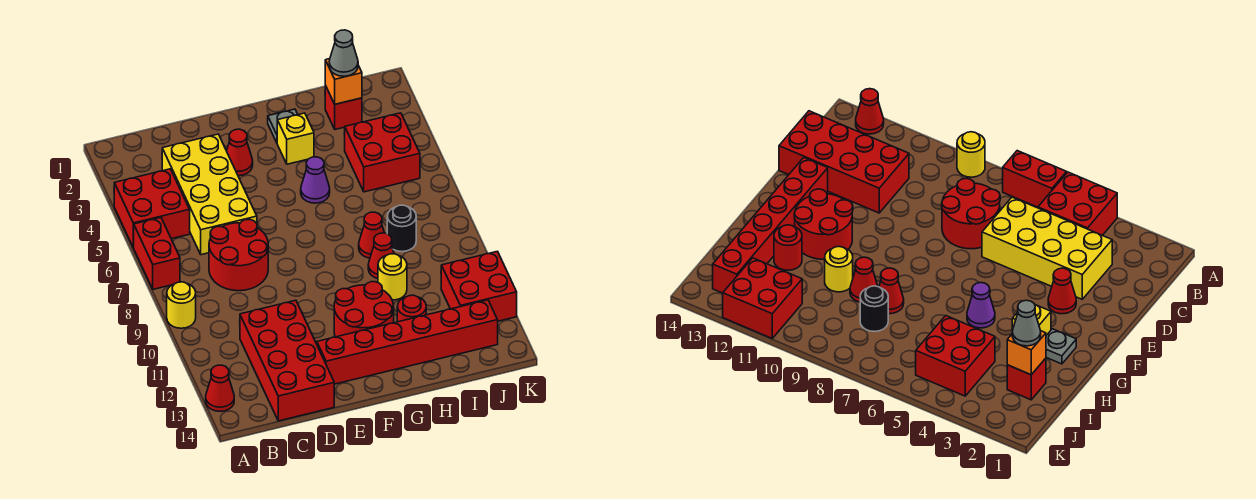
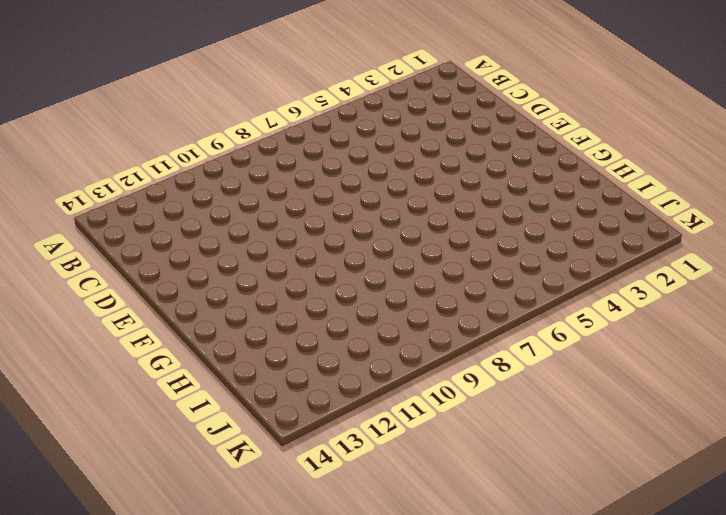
none -> red 2x2 brick [114,169,190,248]
none -> red 1x2 brick [134,218,180,289]
none -> yellow 1x1 round brick [167,282,196,328]

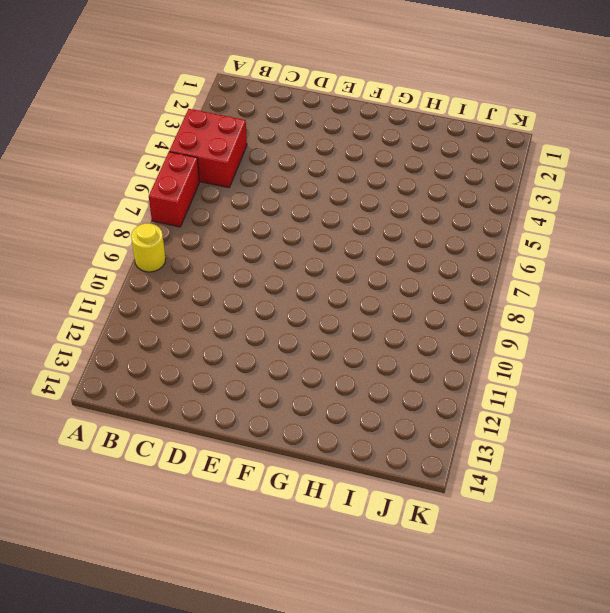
none -> red 1x1 cone [206,365,234,411]
none -> yellow 2x4 brick [162,134,257,255]
none -> red 2x2 round brick [209,220,268,291]

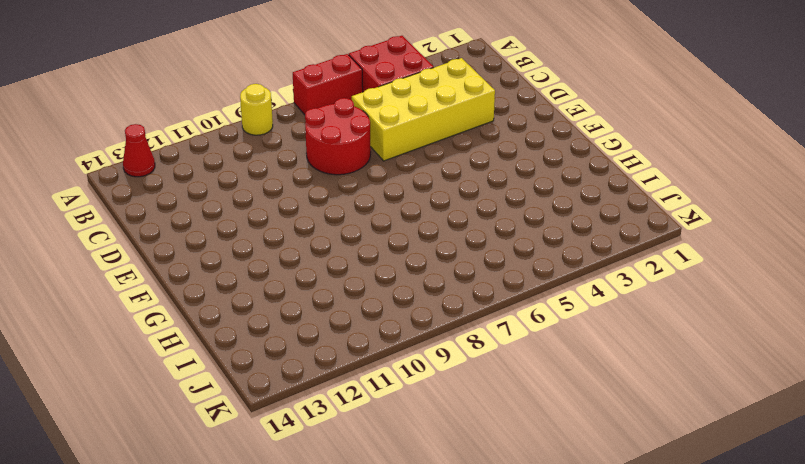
none -> red 2x4 brick [240,300,334,421]
none -> red 1x1 cone [227,129,253,176]
none -> red 1x6 brick [317,300,498,384]

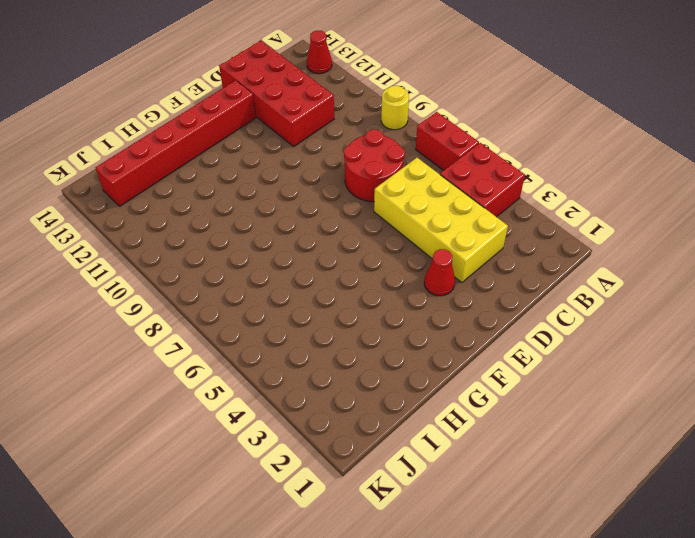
none -> red 2x2 round brick [334,282,394,337]
none -> grey 1x1 plate [268,109,298,143]
none -> yellow 1x1 brick [277,113,314,164]

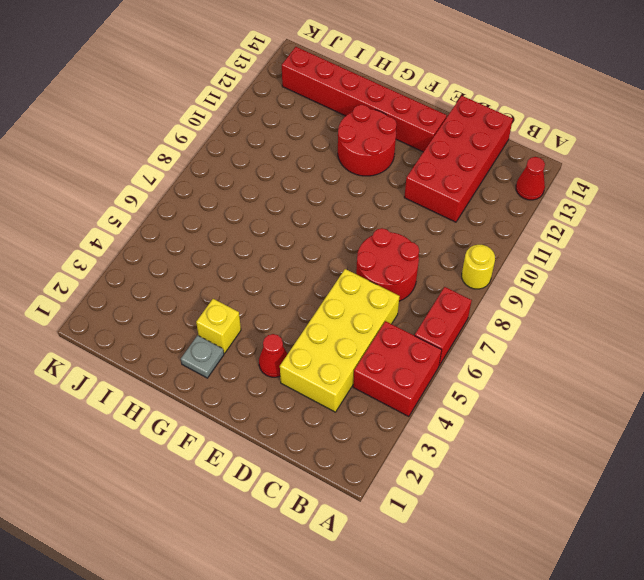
none -> purple 1x1 cone [301,157,330,203]
none -> red 1x1 cone [359,212,384,258]
none -> red 1x1 cone [368,233,394,279]

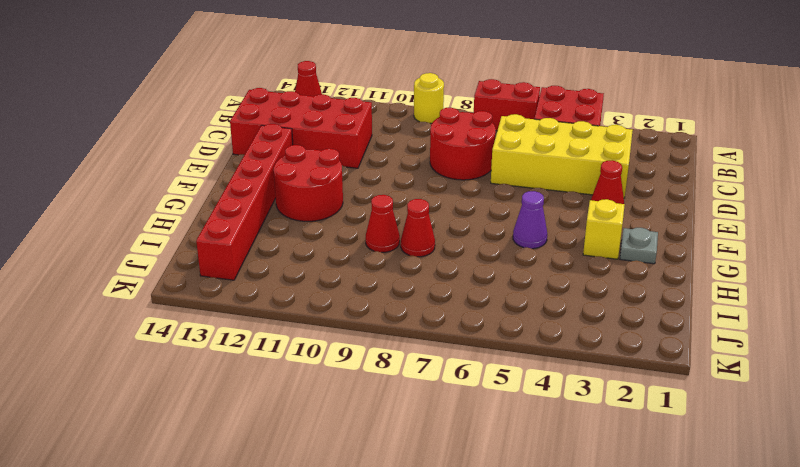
none -> yellow 1x1 round brick [378,254,407,300]
none -> red 1x1 round brick [397,295,426,322]
none -> red 1x1 brick [325,85,362,129]

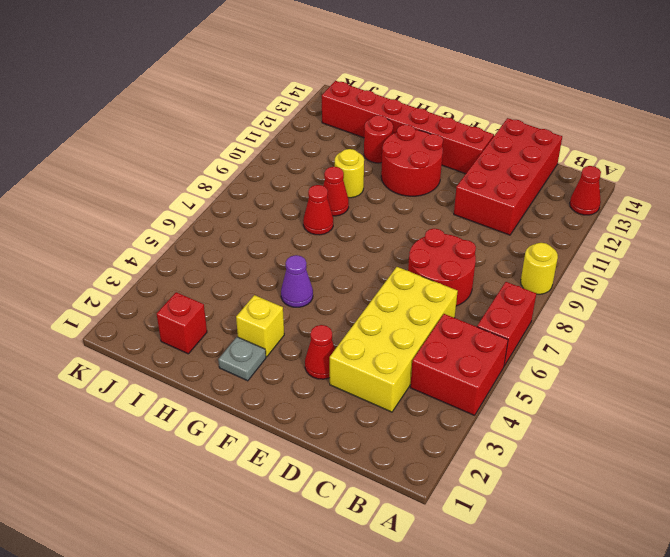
none -> red 2x2 brick [345,113,420,192]
none -> black 1x1 round brick [387,205,416,252]
none -> red 2x2 brick [441,251,517,321]

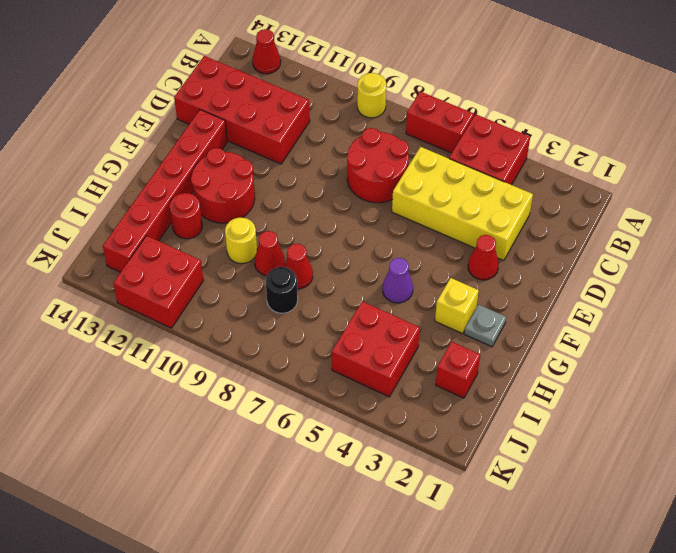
none -> orange 1x1 brick [325,59,362,104]
none -> grey 1x1 cone [329,30,358,76]

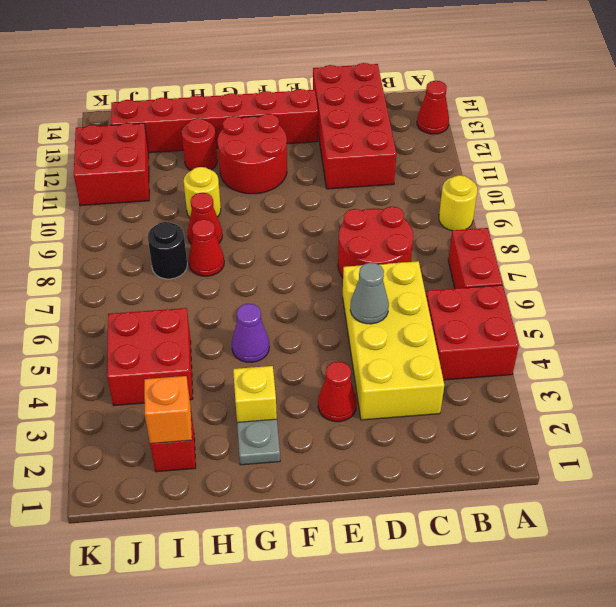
grey 1x1 cone [350,263,389,324] -> grey 1x1 cone moved to [329,30,358,76]

